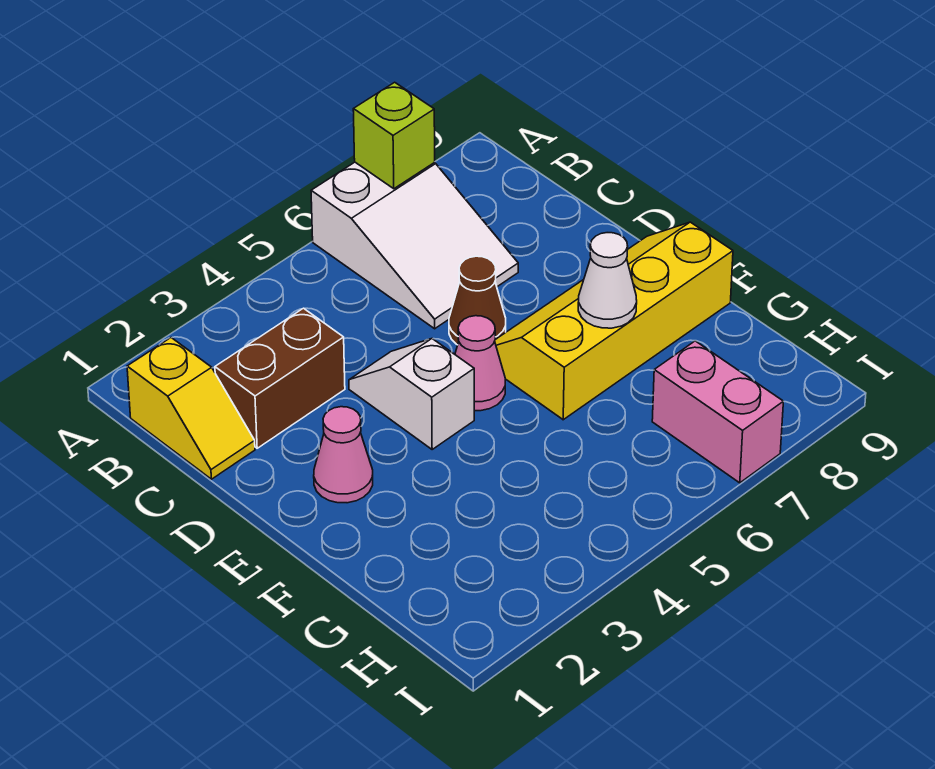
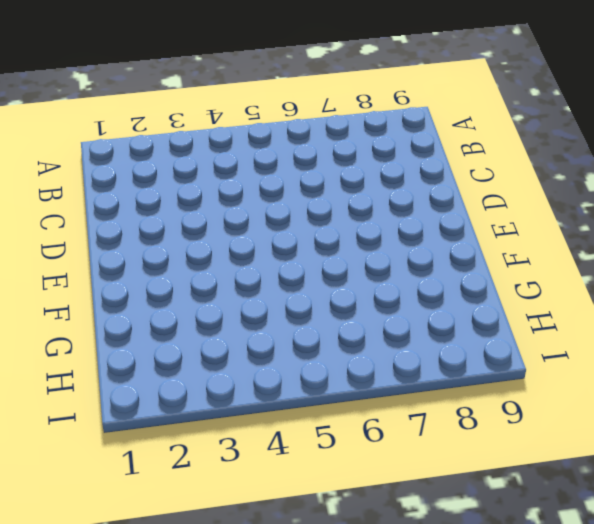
none -> white 2x3 slope [311,162,518,329]
none -> yellow 1x2 slope [127,338,255,479]

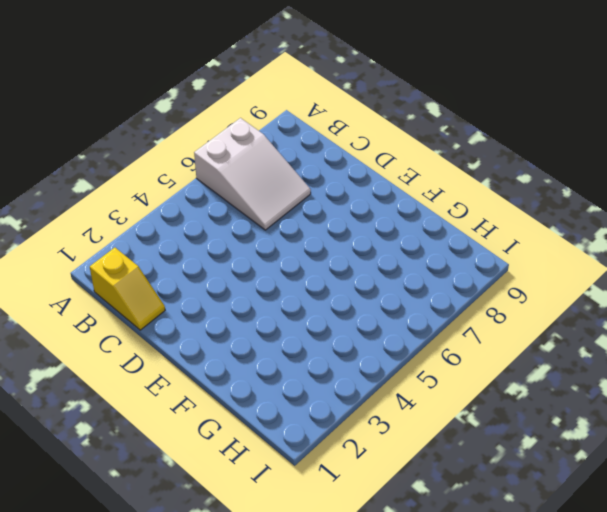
none -> brown 1x2 brick [215,308,345,448]
none -> white 1x2 slope [349,339,474,449]

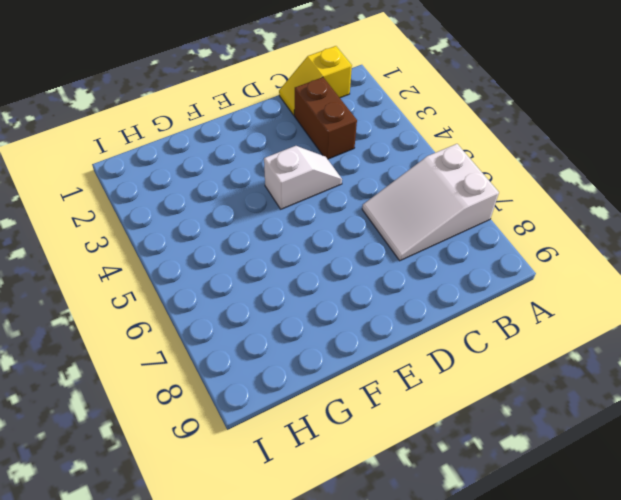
none -> brown 1x1 cone [449,256,506,345]
none -> pink 1x1 cone [314,407,373,503]

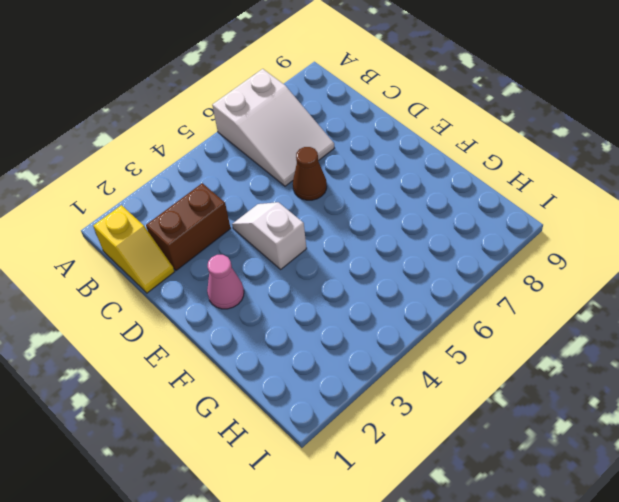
none -> pink 1x1 cone [455,316,505,411]
none -> yellow 2x4 slope [495,222,733,420]

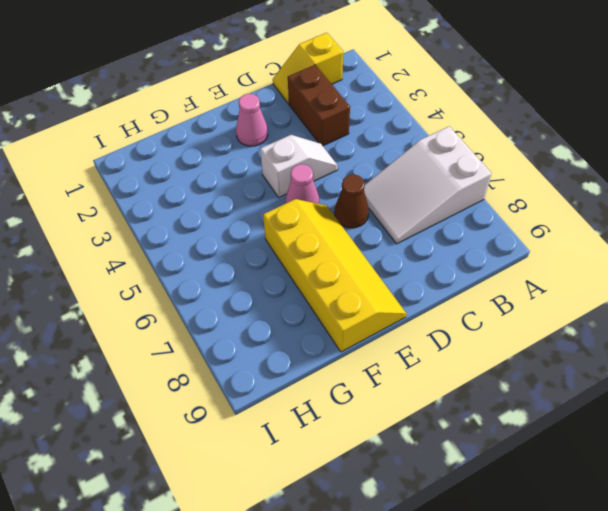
none -> pink 1x2 brick [652,341,783,483]
none -> lime 1x1 brick [353,82,435,189]

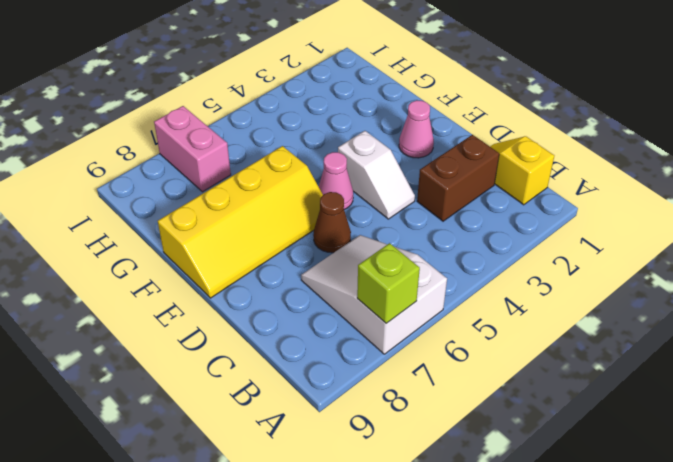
none -> white 1x1 cone [578,233,637,328]

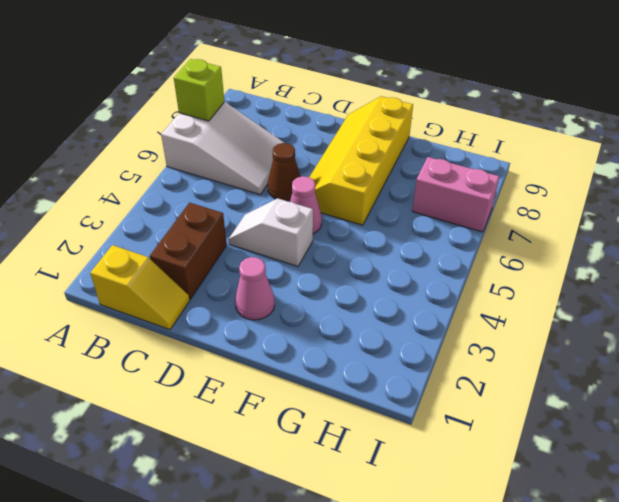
none -> white 1x1 cone [578,233,637,328]

